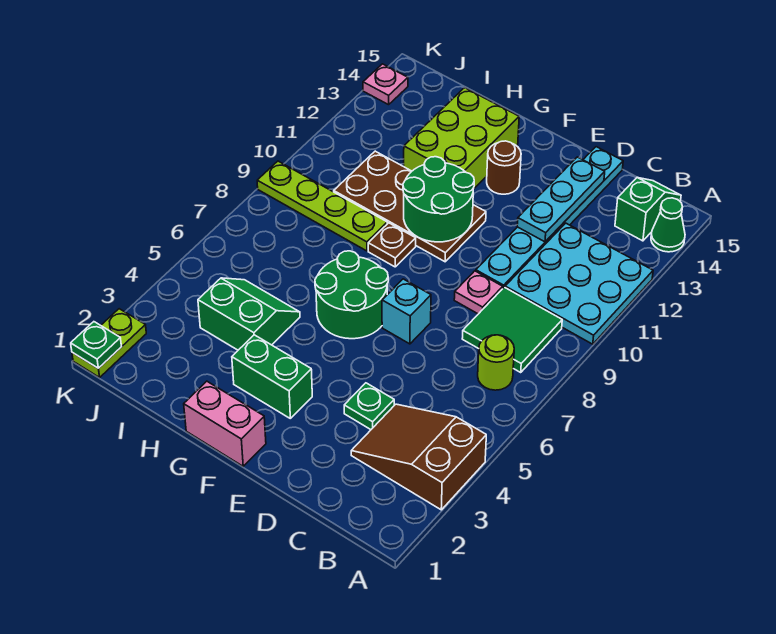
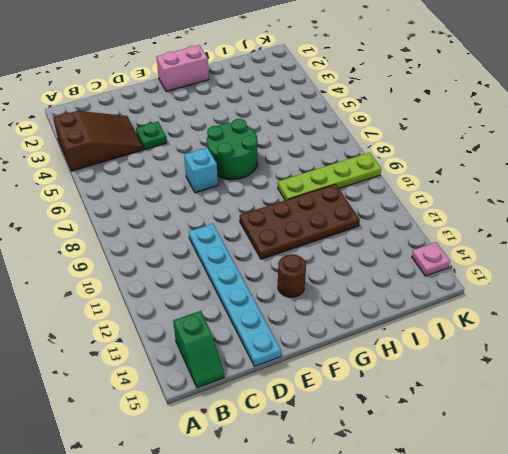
none -> cyan 3x3 plate [505,223,653,344]
none -> green 1x1 cone [651,198,685,252]
none -> lime 1x1 round brick [478,335,514,390]

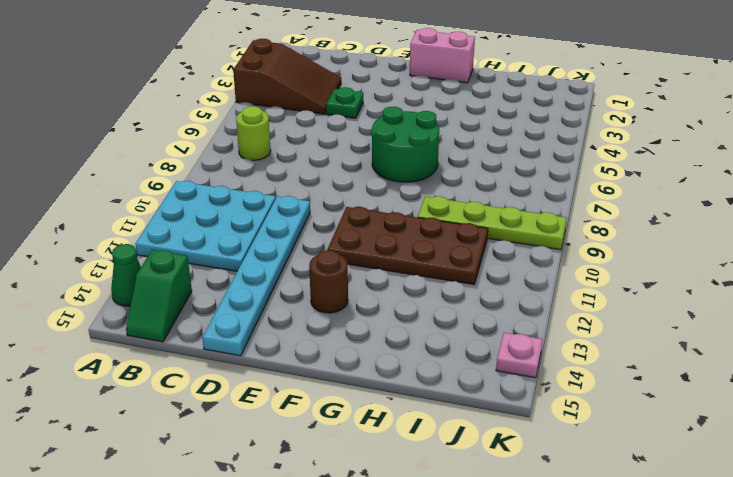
none -> green 2x2 tile [462,287,562,372]
none -> pink 1x1 plate [454,271,503,314]
none -> cyan 1x1 brick [382,279,431,344]

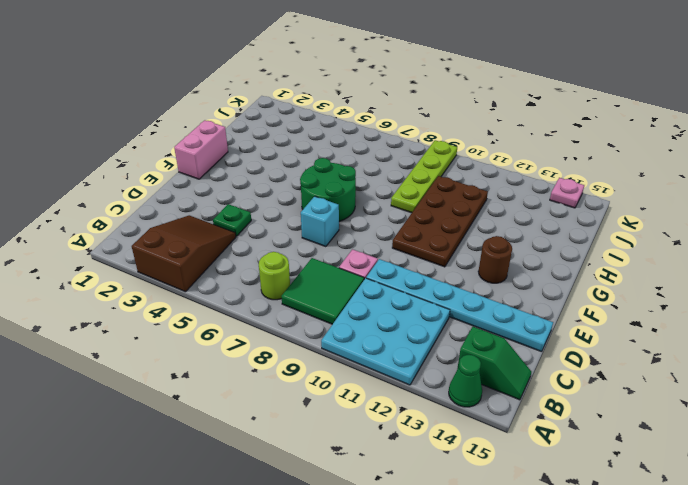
none -> green 1x2 brick [232,335,312,418]
none -> brown 1x1 plate [368,223,416,267]
none -> lime 2x3 brick [404,88,519,189]

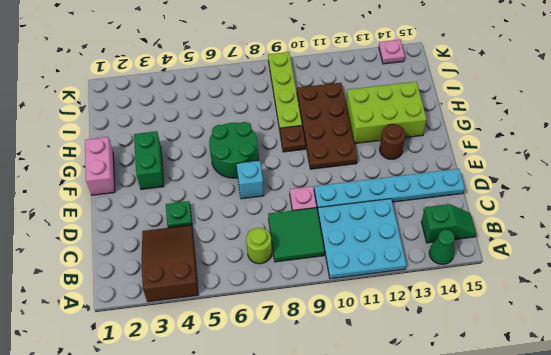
none -> green 2x2 slope [198,278,300,350]
none -> lime 1x2 plate [72,309,146,377]
none -> cyan 1x3 plate [517,157,605,242]

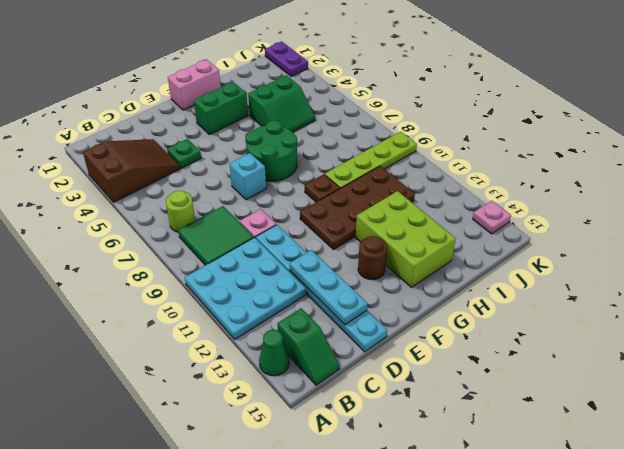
purple 1x2 plate [265,42,308,76] -> lime 1x2 plate [72,309,146,377]
none -> green 2x2 round brick [403,157,474,242]
none -> green 1x1 plate [71,322,122,368]

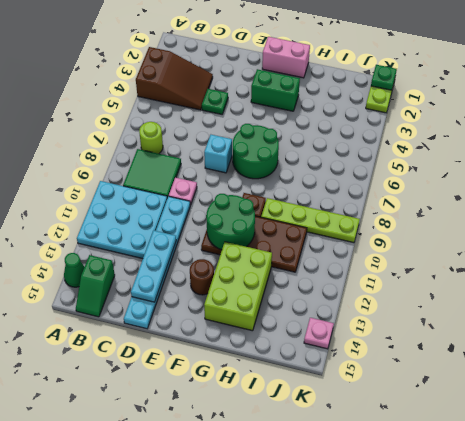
none -> green 2x2 slope [198,278,300,350]

